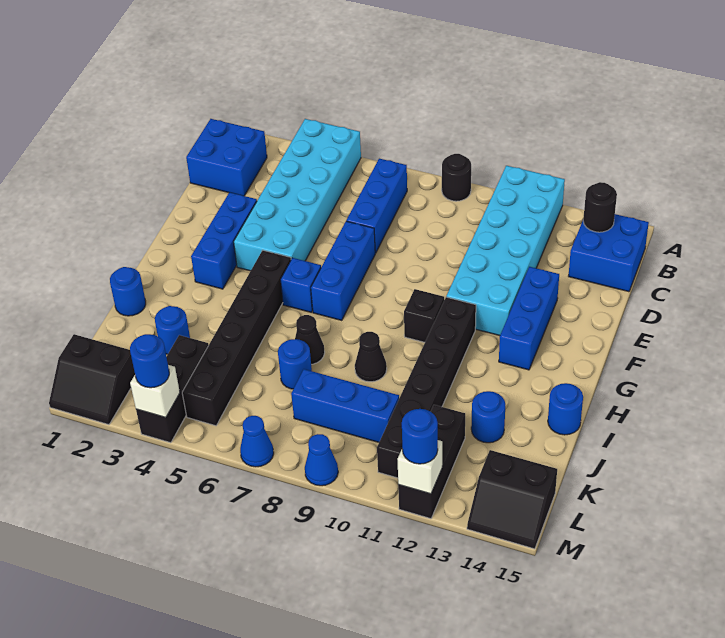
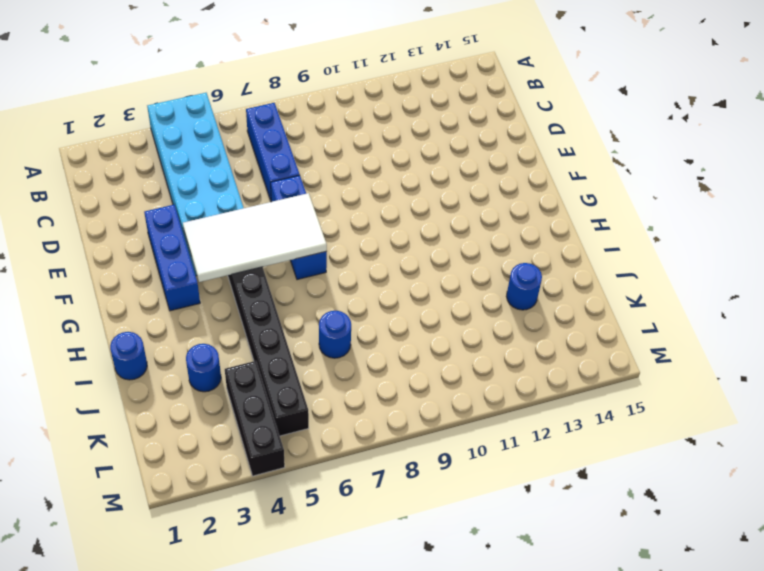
white 2x4 tile [183,193,327,282] -> none
none -> black 1x1 round brick [442,154,471,201]
none -> cyan 2x6 brick [446,166,565,336]
none -> blue 2x2 brick [186,119,267,196]
none -> blue 2x2 brick [569,214,649,292]

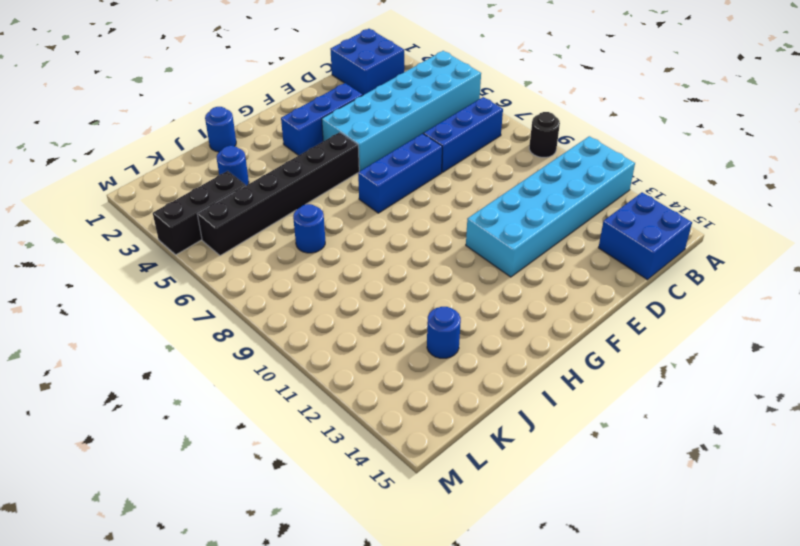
none -> blue 1x3 brick [499,267,559,370]
none -> blue 1x1 brick [280,258,321,313]
none -> black 1x1 brick [404,289,444,342]
none -> black 1x6 brick [377,297,476,478]

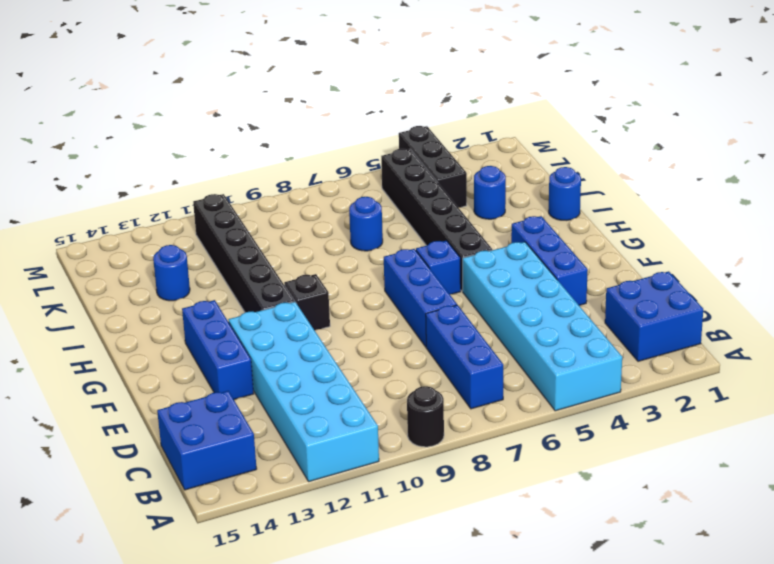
none -> black 1x1 cone [295,315,325,364]
none -> black 1x1 cone [355,332,387,382]
none -> blue 1x1 round brick [548,383,583,435]
none -> blue 1x3 brick [291,369,399,442]

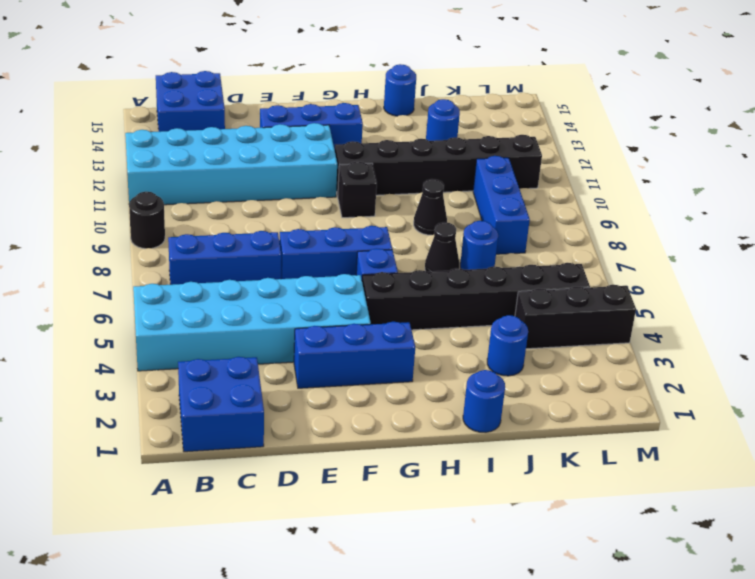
none -> black 1x3 brick [398,405,465,519]
none -> black 2x2 slope [49,334,135,425]
none -> black 2x2 slope [467,450,557,549]
none -> blue 1x1 cone [240,416,274,467]

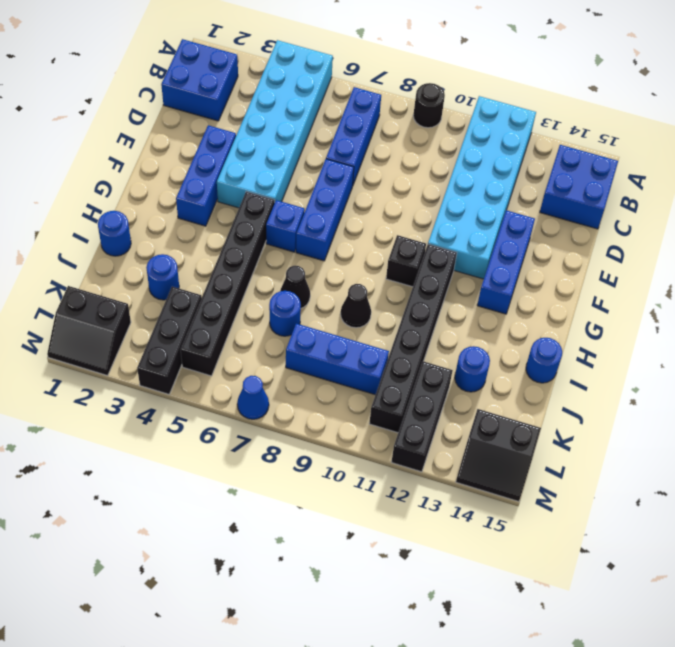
none -> blue 1x1 cone [305,434,338,486]
none -> black 1x1 round brick [583,182,617,232]
none -> white 1x1 brick [130,365,180,418]
none -> white 1x1 brick [398,440,442,494]

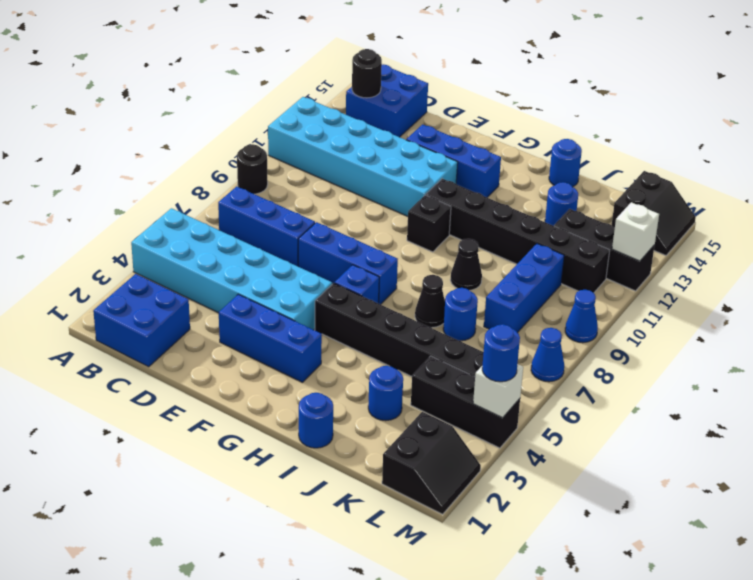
none -> blue 1x1 round brick [402,409,438,464]

